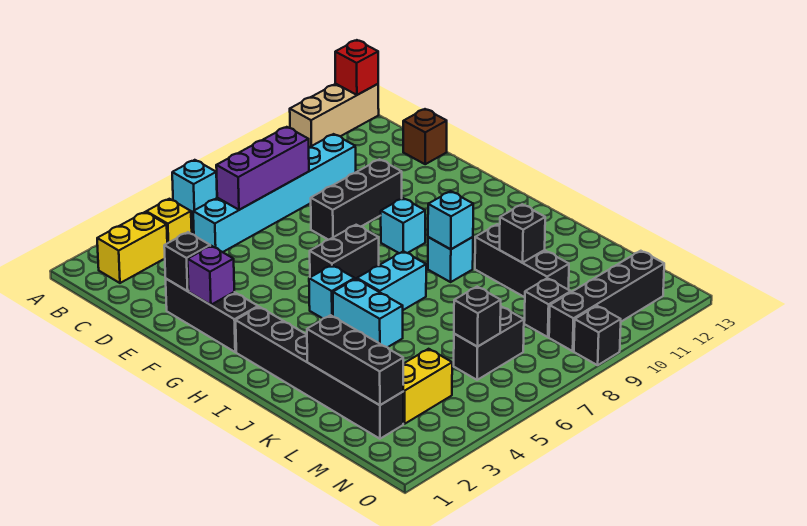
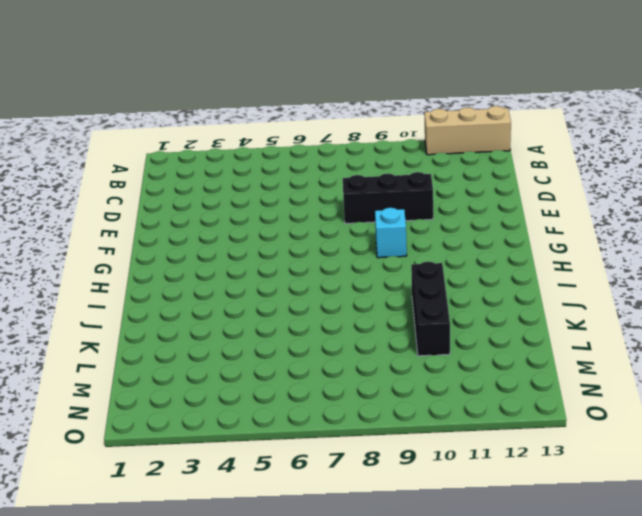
none -> cyan 1x1 brick [172,160,217,215]
none -> yellow 1x2 brick [97,212,167,283]
none -> yellow 1x1 brick [146,199,192,243]

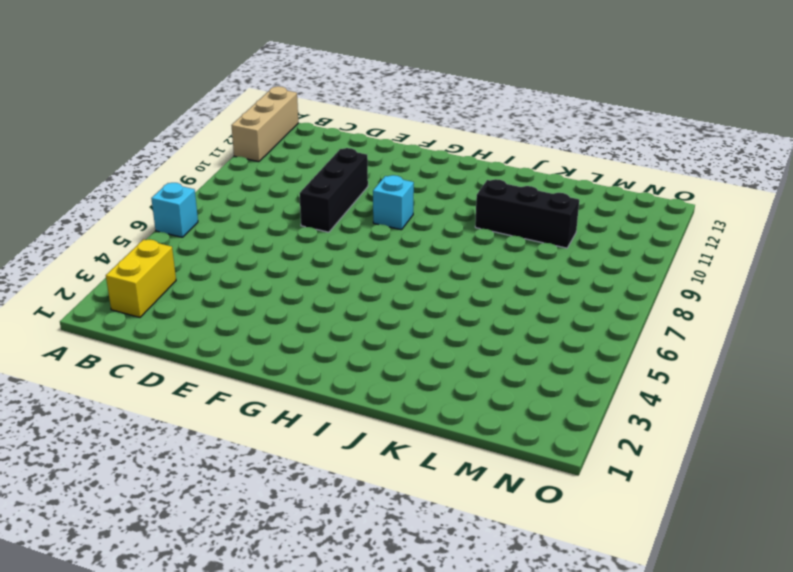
none -> yellow 1x1 brick [146,199,192,243]
none -> cyan 1x6 brick [193,134,356,252]
none -> brown 1x1 brick [403,109,447,164]

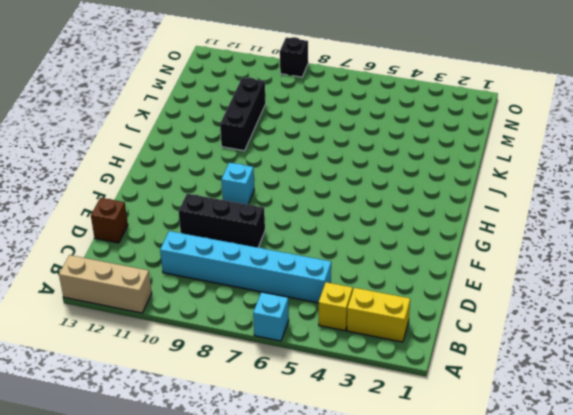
none -> black 1x3 brick [166,279,258,352]
none -> black 1x2 brick [310,225,379,279]
none -> black 1x6 brick [236,307,403,439]

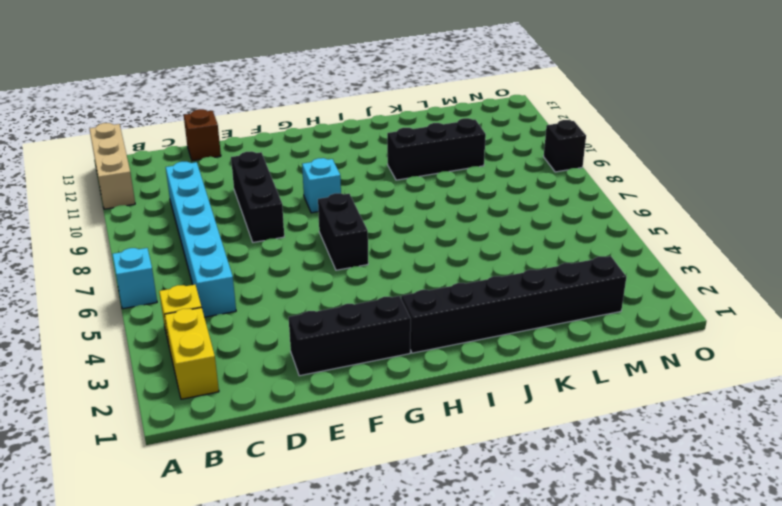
none -> cyan 1x1 brick [309,265,355,318]
none -> cyan 1x2 brick [333,279,403,347]
none -> cyan 1x2 brick [357,251,426,310]

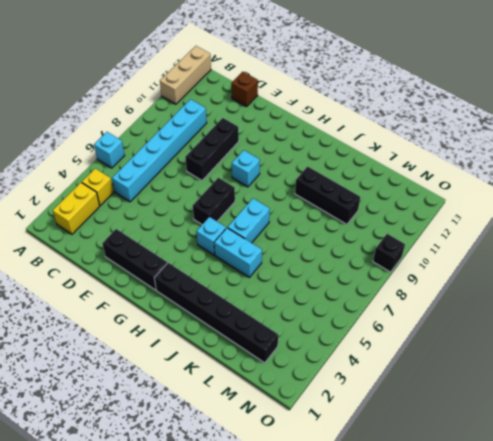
none -> cyan 1x1 brick [428,237,473,282]
none -> yellow 1x2 brick [403,349,452,424]
none -> black 1x2 brick [454,307,524,380]

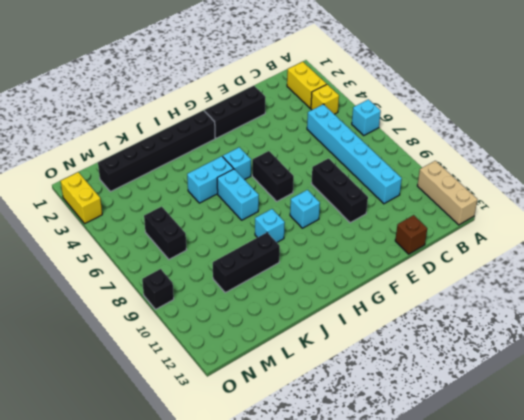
yellow 1x2 brick [61,172,102,223] -> yellow 1x2 brick moved to [403,349,452,424]
none -> black 1x1 brick [524,278,571,337]
none -> black 1x4 brick [549,251,664,351]
none -> red 1x1 brick [335,40,378,95]

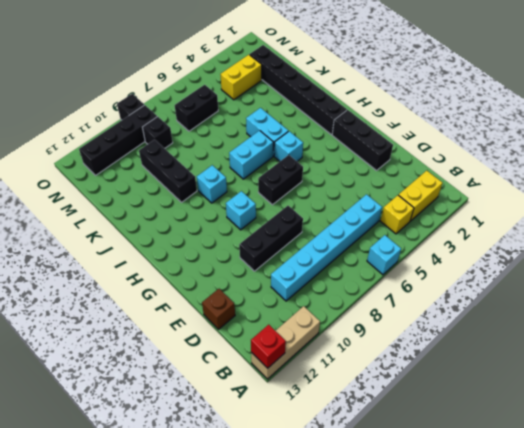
none -> purple 1x3 brick [216,127,309,210]
none -> black 1x1 brick [164,232,210,291]
none -> purple 1x1 brick [188,246,234,305]

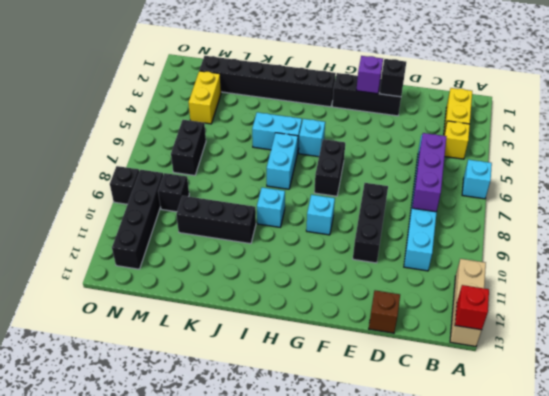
none -> cyan 1x1 brick [428,191,473,249]
none -> black 1x3 brick [307,315,403,405]
none -> black 1x1 brick [499,204,545,263]

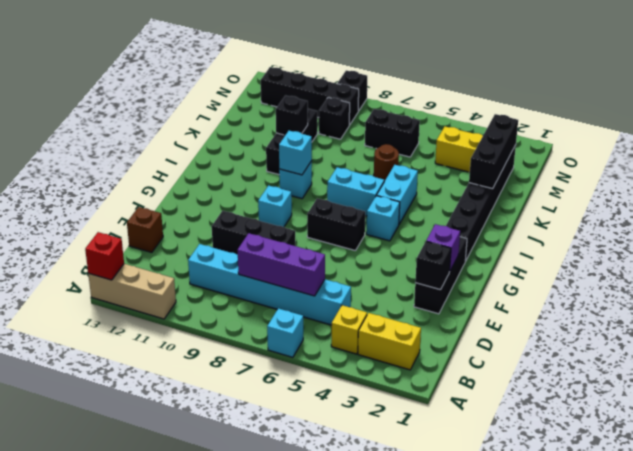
brown 1x1 round brick [374,144,399,181] -> none
none -> black 1x1 brick [454,287,501,347]

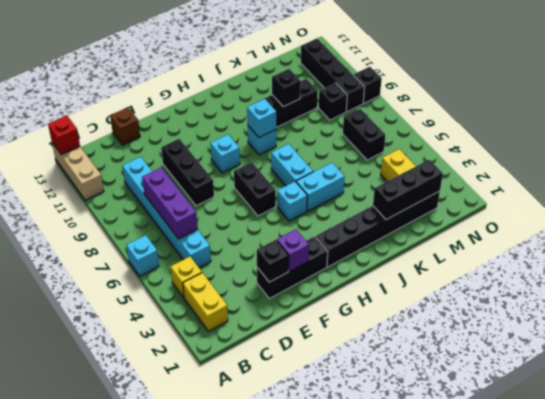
none -> black 1x1 brick [454,287,501,347]

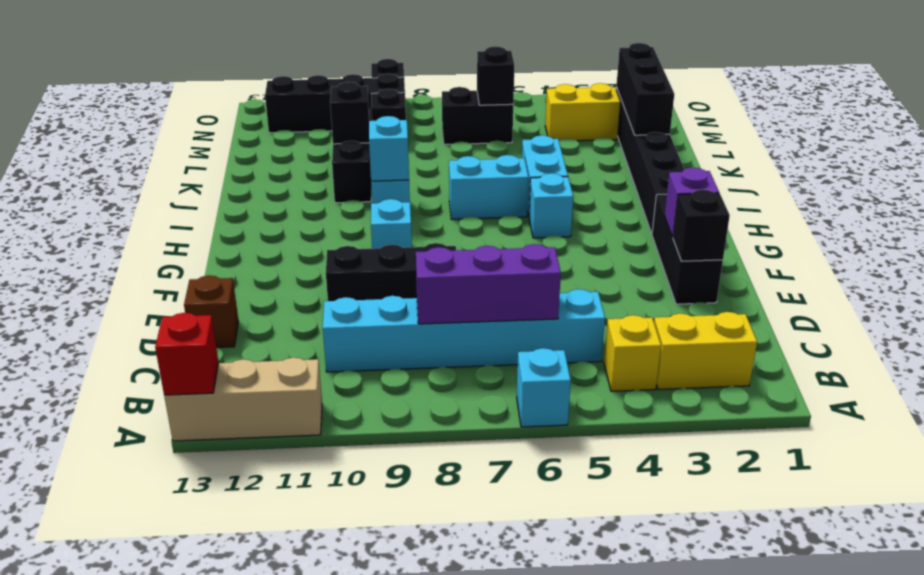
none -> black 1x2 brick [310,225,379,279]

